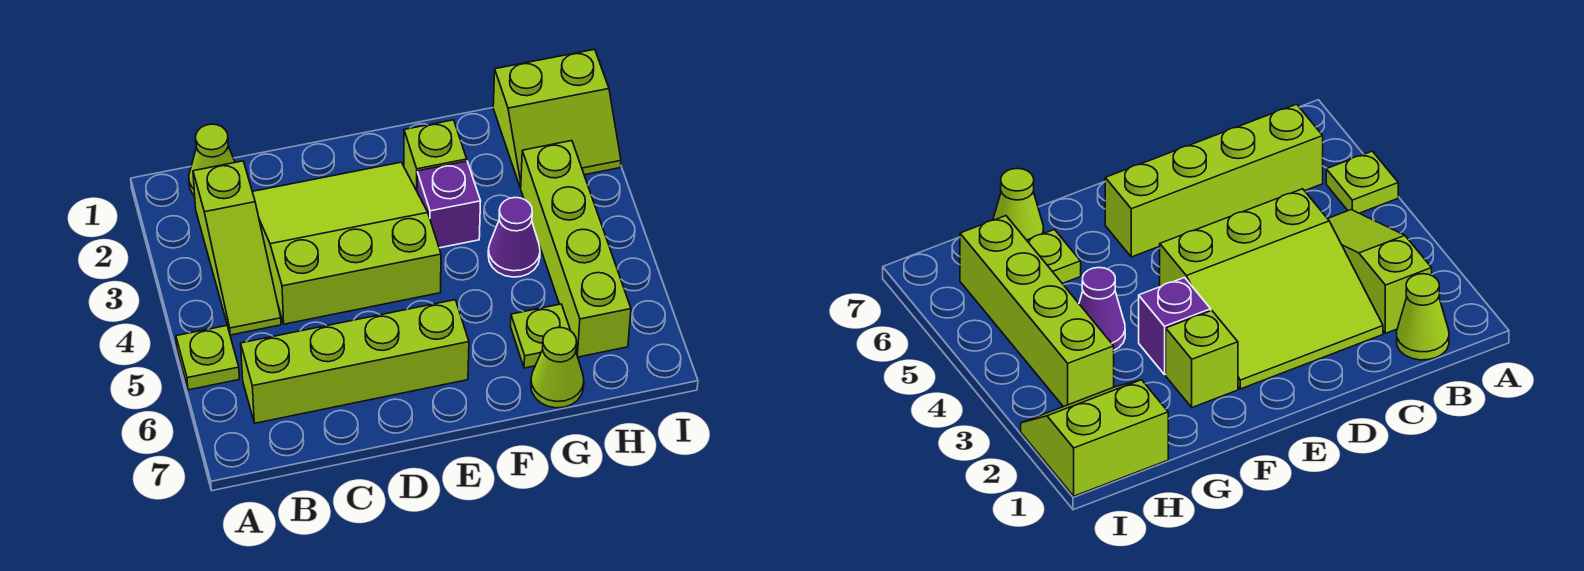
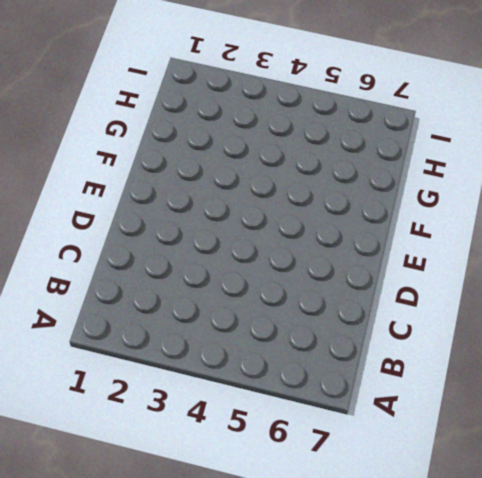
none -> lime 1x1 plate [176,326,239,390]
none -> lime 1x1 cone [189,124,235,196]
none -> lime 1x3 slope [193,161,281,335]

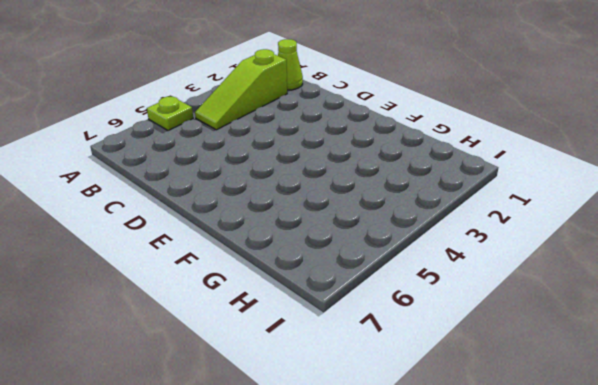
none -> lime 1x4 brick [241,300,469,423]
none -> lime 3x3 slope [252,162,441,324]
none -> lime 1x1 brick [404,120,467,191]

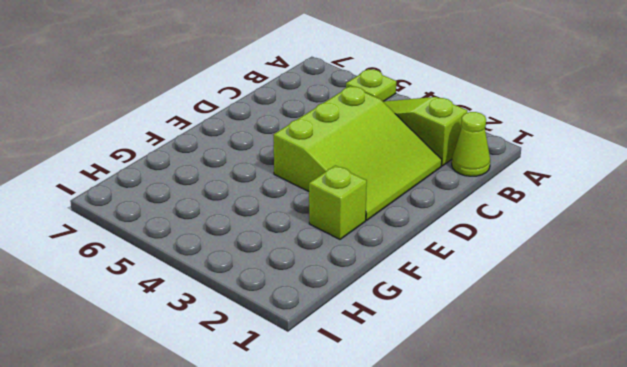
none -> lime 1x4 brick [241,300,469,423]
none -> purple 1x1 brick [417,161,481,248]
none -> purple 1x1 cone [488,197,540,277]

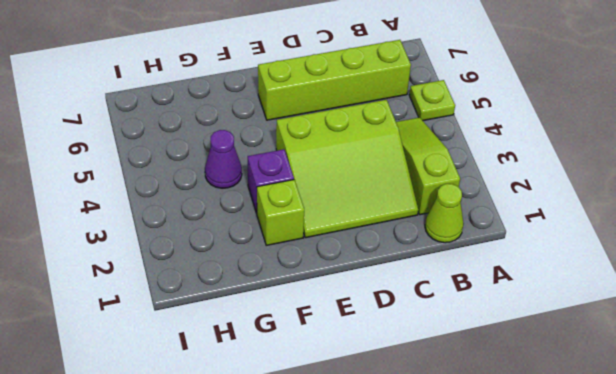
none -> lime 1x1 plate [510,304,571,368]
none -> lime 1x1 cone [531,327,584,408]
none -> lime 2x2 slope [493,49,621,187]

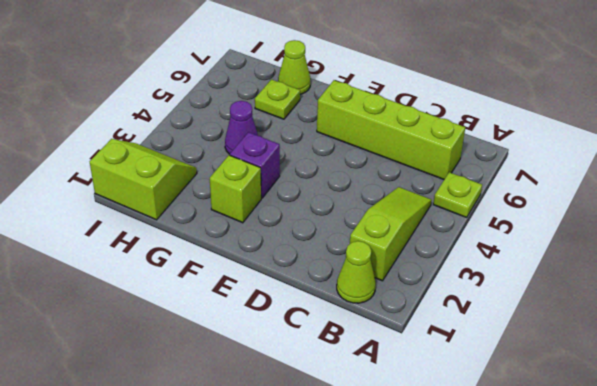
none -> lime 3x3 slope [252,162,441,324]
none -> lime 1x4 brick [521,141,631,357]

